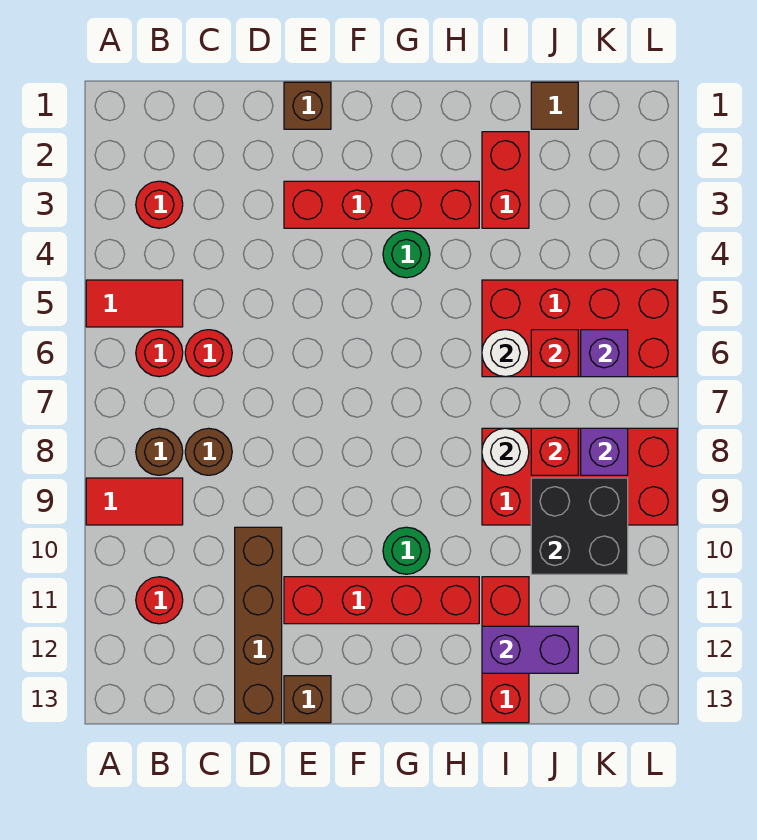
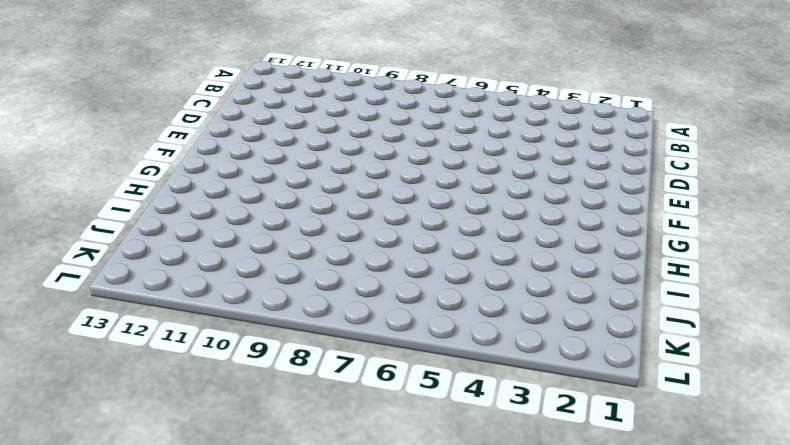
none -> red 1x2 tile [86,280,183,327]
none -> red 1x2 tile [86,478,183,525]
none -> red 1x1 round brick [136,181,183,228]

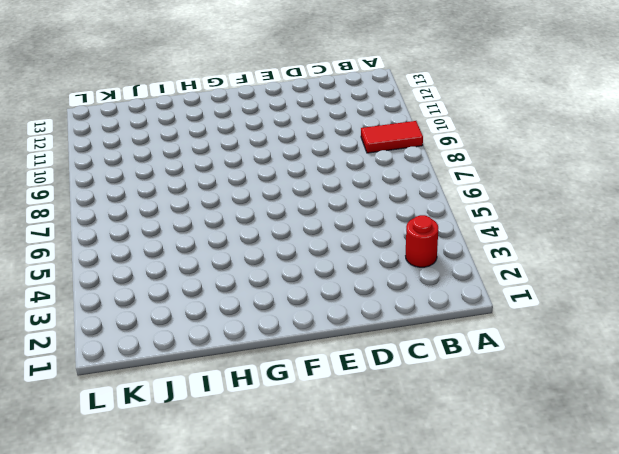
none -> red 1x2 tile [86,280,183,327]
none -> red 1x1 round brick [136,330,183,377]
none -> brown 1x1 round brick [136,428,183,475]

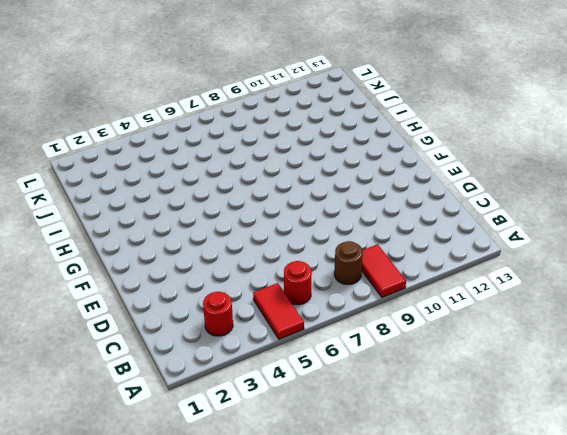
none -> red 1x1 round brick [136,577,183,624]
none -> red 1x1 round brick [185,330,232,377]
none -> brown 1x1 round brick [185,428,232,475]

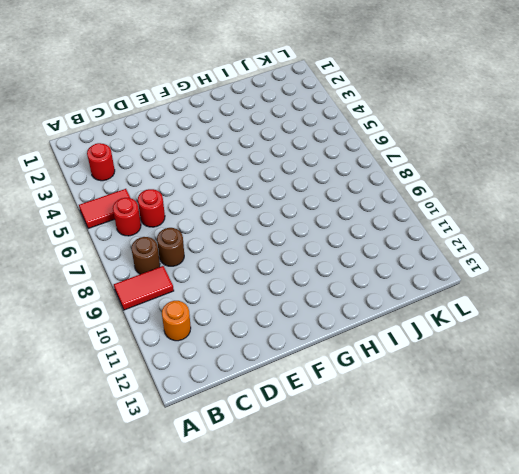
orange 1x1 round brick [162,301,191,341] -> red 1x1 round brick [136,577,183,624]
none -> brown 1x4 brick [235,527,282,723]
none -> brown 1x1 brick [284,82,331,129]
none -> red 1x4 brick [284,181,479,228]

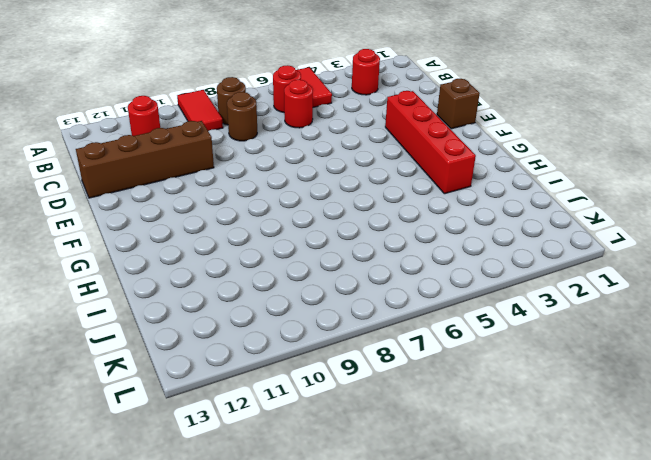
none -> red 1x4 brick [284,577,479,624]
none -> brown 1x1 brick [284,676,331,723]
none -> green 1x1 round brick [383,231,430,278]

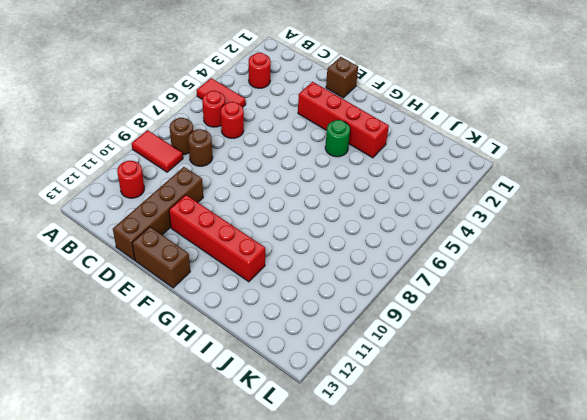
brown 1x2 brick [132,227,190,288] -> brown 1x1 brick [284,676,331,723]
none -> green 1x1 round brick [383,527,430,574]
none -> red 1x2 brick [482,132,529,228]
none -> red 2x4 brick [482,280,677,377]

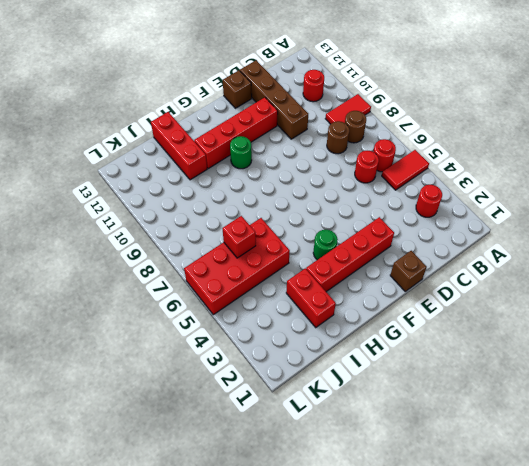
none -> red 2x4 brick [482,428,677,525]
none -> brown 1x1 tile [531,82,578,129]
none -> white 1x1 round brick [482,330,529,377]

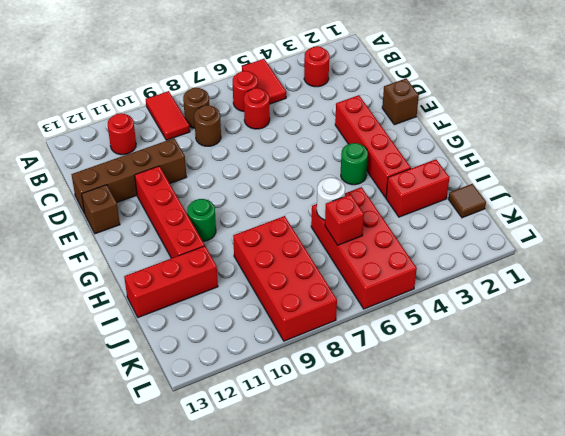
none -> white 1x1 round brick [482,428,529,475]
none -> purple 1x2 brick [482,626,578,673]
none -> red 1x1 brick [531,428,578,475]

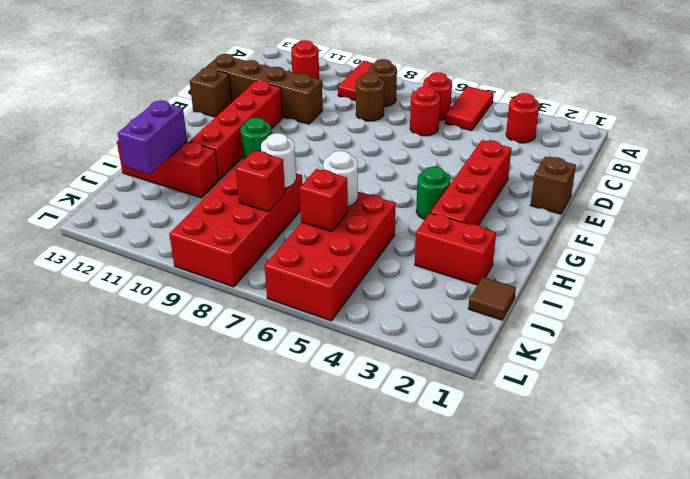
none -> black 2x2 brick [531,478,628,574]
none -> purple 1x1 brick [581,330,628,377]
none -> purple 1x1 brick [581,428,628,475]

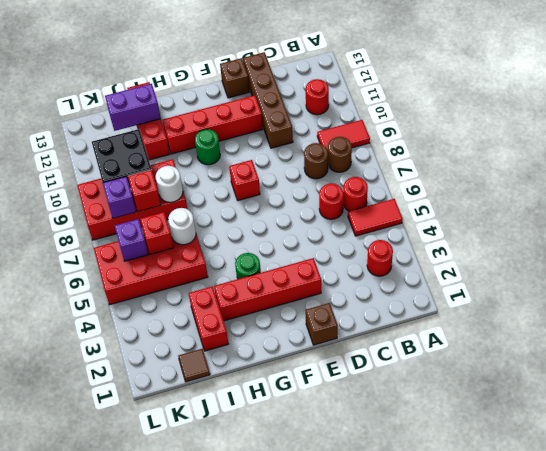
red 1x1 brick [229,160,260,201] -> none

